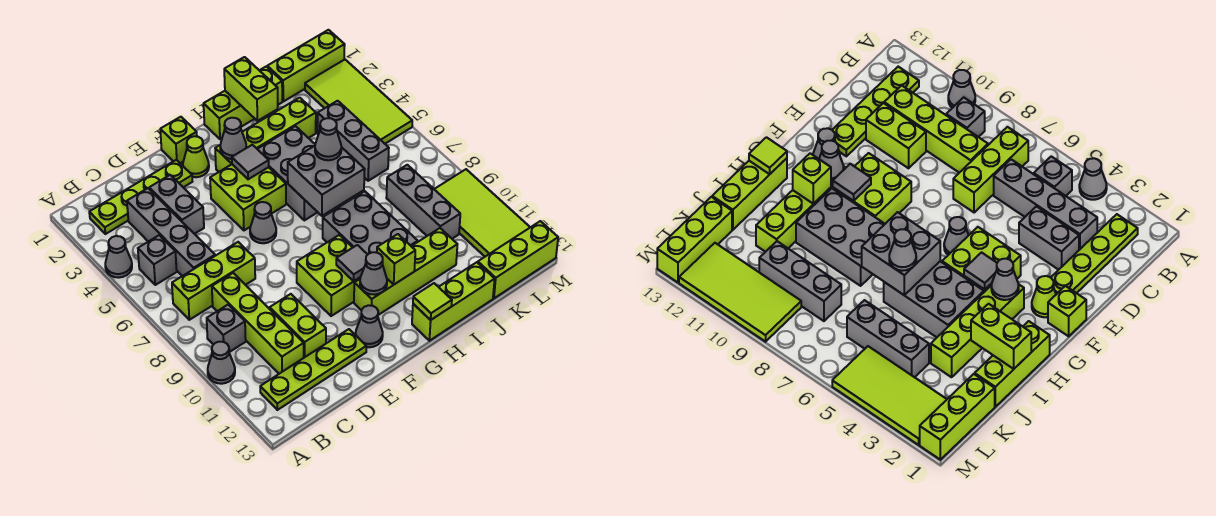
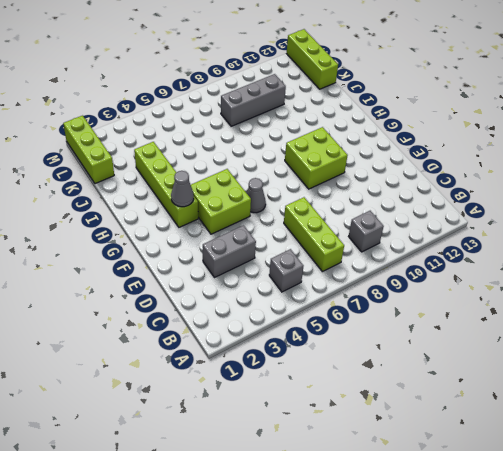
none -> grey 1x1 cone [105,236,132,278]
none -> grey 1x1 cone [208,342,235,384]
none -> lime 1x4 plate [89,160,192,234]
none -> lime 1x4 plate [260,329,366,410]

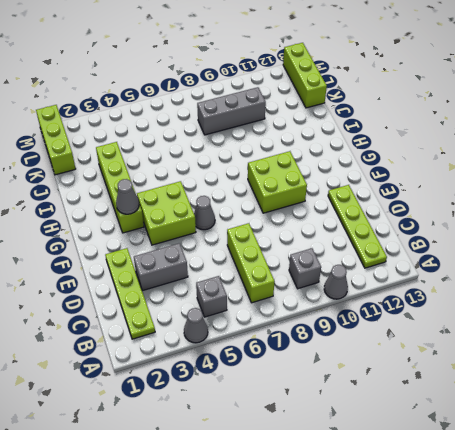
none -> grey 1x4 brick [127,188,215,276]
none -> lime 1x4 brick [212,273,304,374]
none -> lime 1x2 brick [270,294,326,358]
none -> lime 1x1 brick [160,117,197,163]

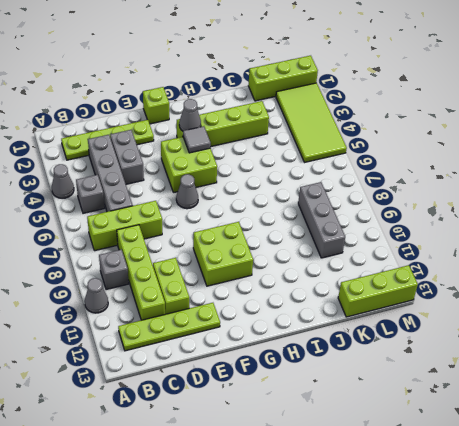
none -> lime 1x1 cone [183,136,209,177]
none -> grey 1x1 cone [356,305,383,347]
none -> lime 1x4 brick [354,228,457,315]
none -> lime 1x3 brick [204,67,282,139]

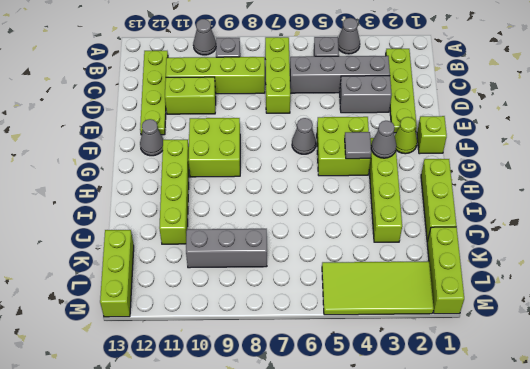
none -> grey 2x3 brick [258,126,318,220]
none -> grey 2x3 brick [323,191,418,254]
none -> lime 1x3 brick [412,262,495,341]
none -> grey 1x3 brick [318,101,389,181]

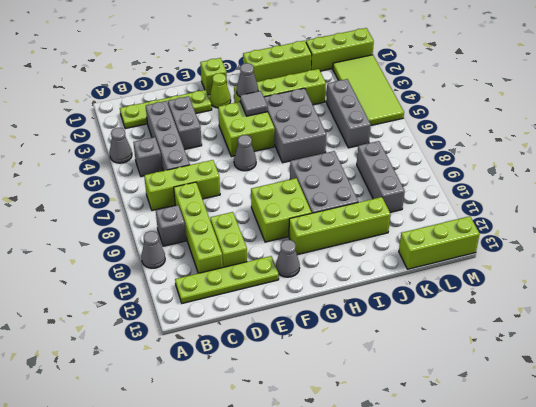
none -> lime 1x3 brick [412,262,495,341]
none -> lime 2x4 tile [434,169,530,257]
none -> grey 1x1 tile [336,245,368,281]
none -> grey 1x1 cone [360,252,387,295]

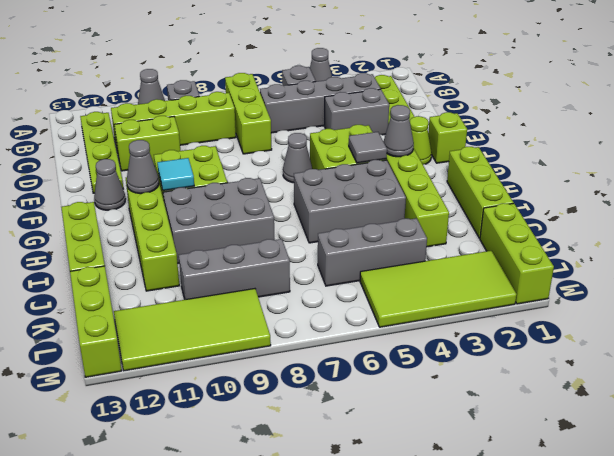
cyan 1x1 tile [157,158,194,191] -> grey 1x1 tile [336,245,368,281]
none -> grey 2x2 brick [288,146,365,216]
none -> lime 1x1 brick [377,234,415,284]
none -> lime 1x1 tile [413,283,452,320]
none -> lime 1x2 brick [224,57,278,121]

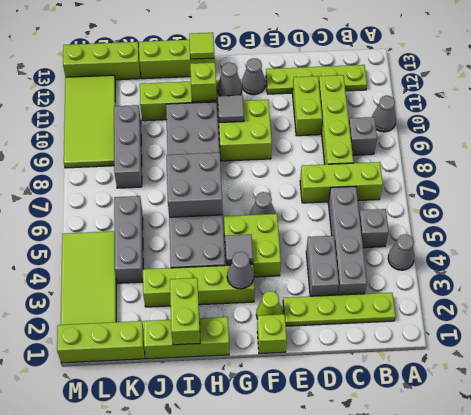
none -> grey 1x1 cone [315,118,341,160]

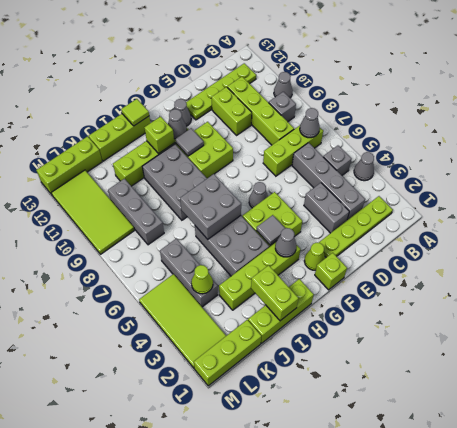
grey 1x1 cone [300,108,320,138] -> grey 1x1 cone moved to [315,118,341,160]
lime 1x1 cone [191,265,213,294] -> none

